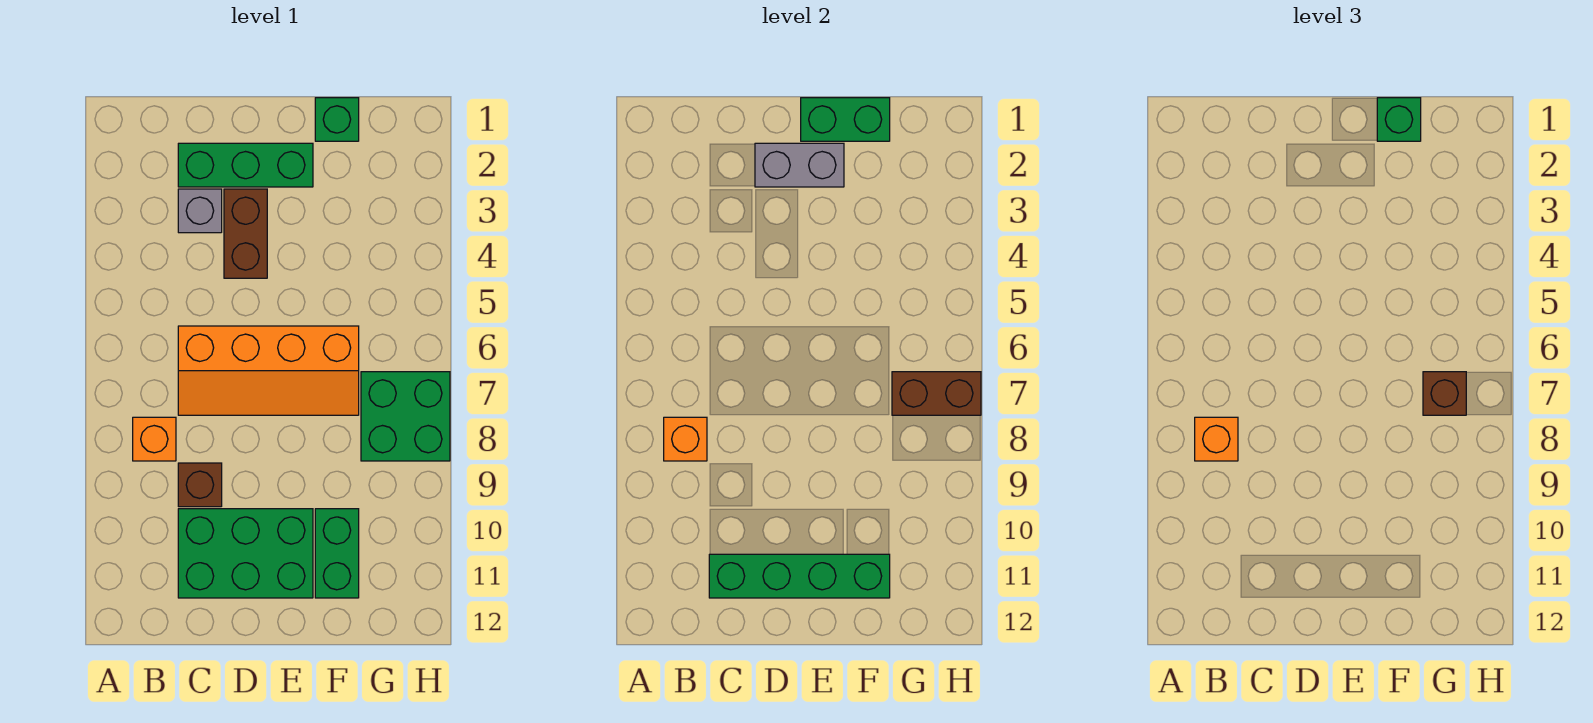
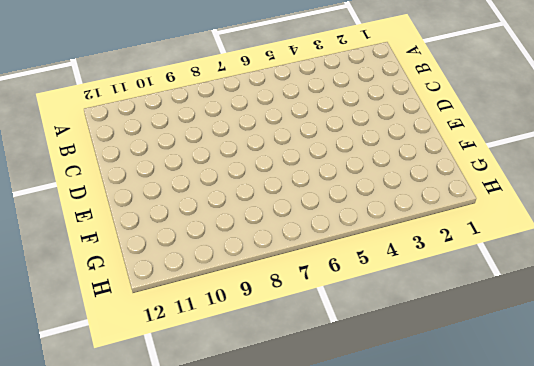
none -> orange 1x1 brick [133,417,176,461]
none -> green 1x3 brick [178,143,313,187]
none -> grey 1x1 brick [178,189,222,233]

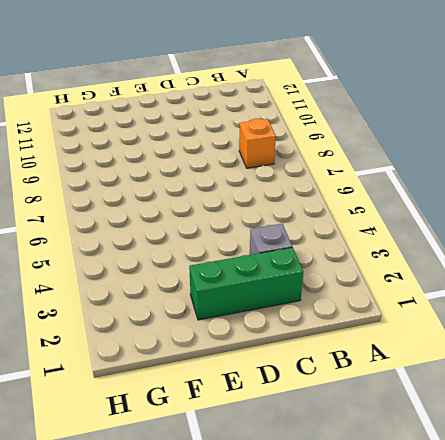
none -> orange 2x4 slope [178,326,359,415]
none -> brown 1x1 brick [178,463,222,507]
none -> green 2x3 brick [178,509,313,598]

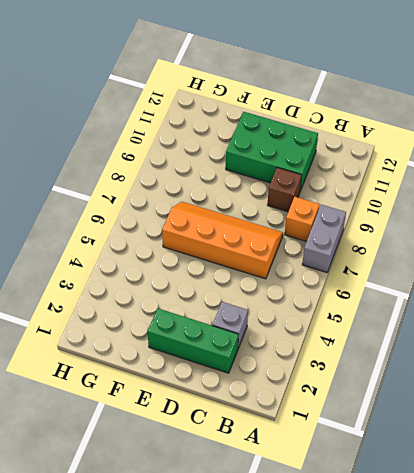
grey 1x2 brick [302,205,346,272] -> grey 1x2 brick turned to [755,143,844,187]
none -> brown 1x2 brick [224,189,267,278]
none -> green 1x1 brick [315,98,359,141]
none -> green 1x2 brick [315,509,359,598]

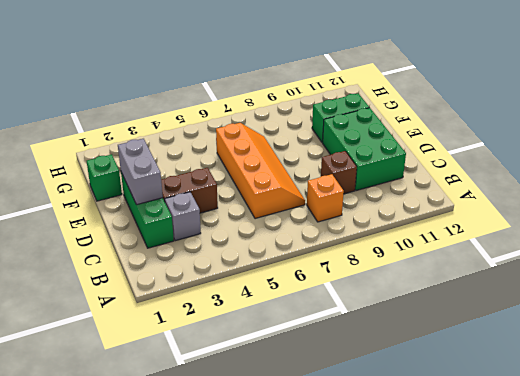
none -> green 2x2 brick [361,372,450,461]
none -> orange 1x1 brick [664,417,707,461]
none -> green 1x4 brick [709,554,890,598]

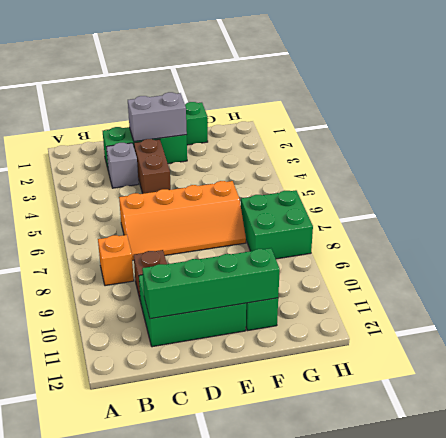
none -> orange 1x1 brick [664,417,707,461]
none -> green 1x2 brick [801,98,890,141]
none -> brown 1x2 brick [892,372,981,415]

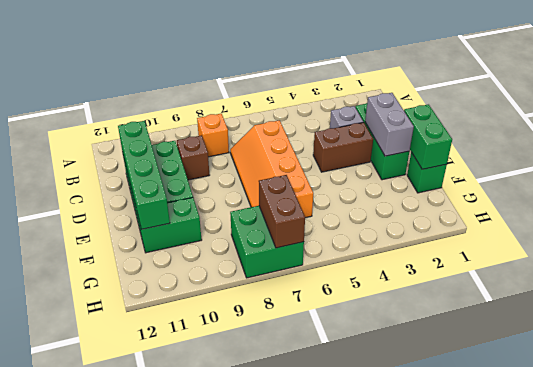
none -> orange 1x1 brick [664,417,707,461]
none -> orange 1x1 brick [1195,417,1238,461]
none -> green 1x1 brick [1377,98,1421,141]

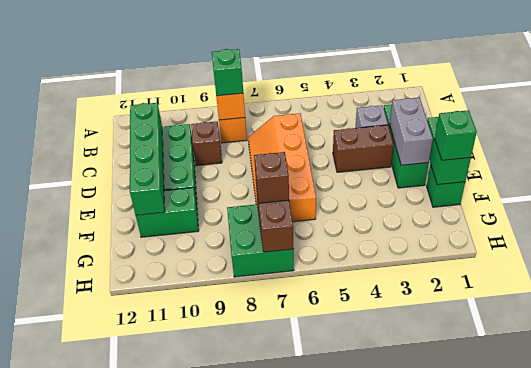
green 1x1 brick [212,49,243,96] -> orange 1x1 brick [1195,417,1238,461]

